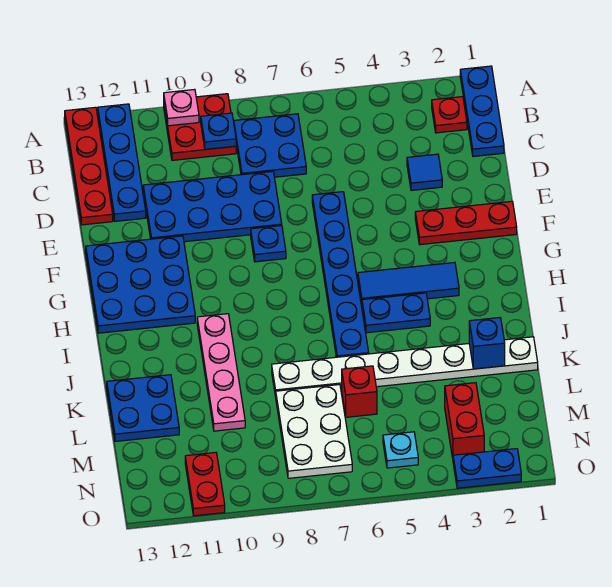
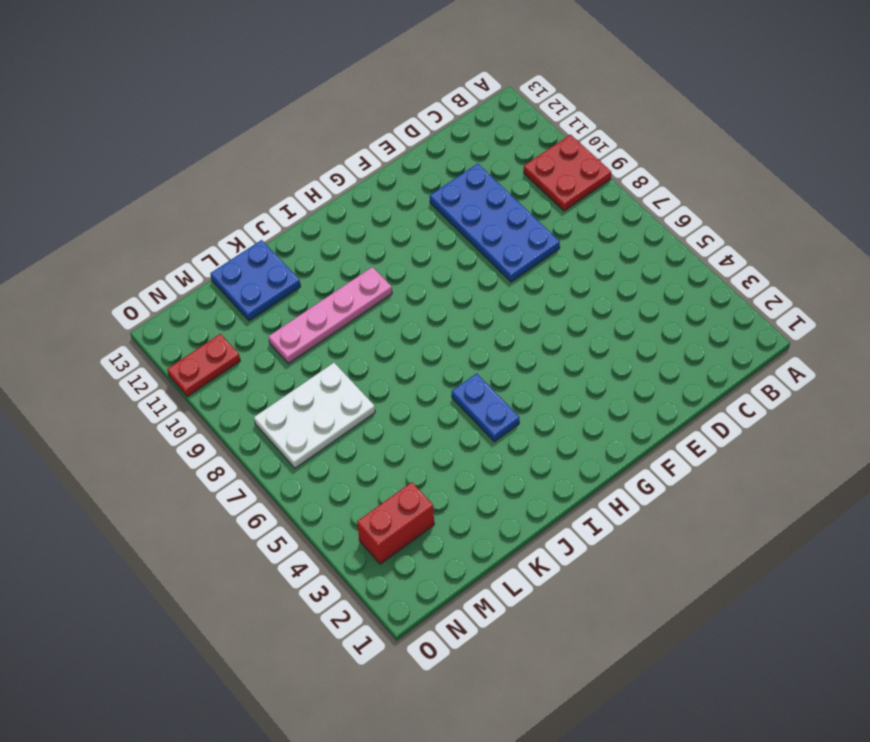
none -> blue 1x3 plate [460,66,504,156]
none -> blue 1x4 plate [98,104,146,221]
none -> red 1x4 plate [65,107,113,225]

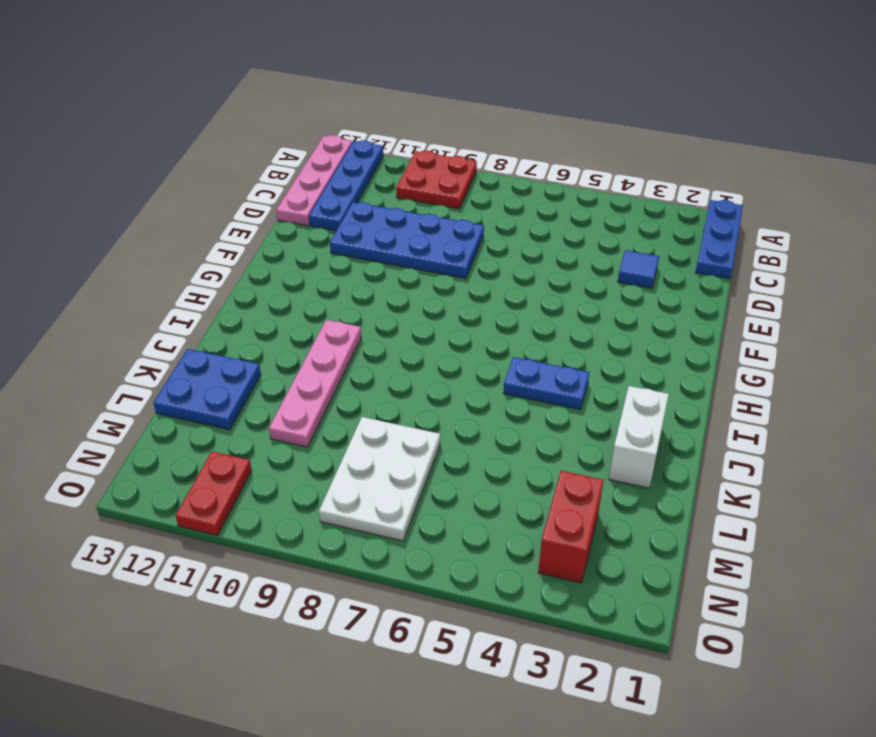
pink 1x4 plate [277,135,352,226] -> red 1x4 plate [65,107,113,225]
white 1x2 brick [609,386,669,488] -> white 1x8 plate [272,337,538,397]
none -> red 1x1 plate [432,97,467,133]
none -> blue 2x2 plate [234,114,306,177]
none -> blue 1x6 plate [312,192,369,357]

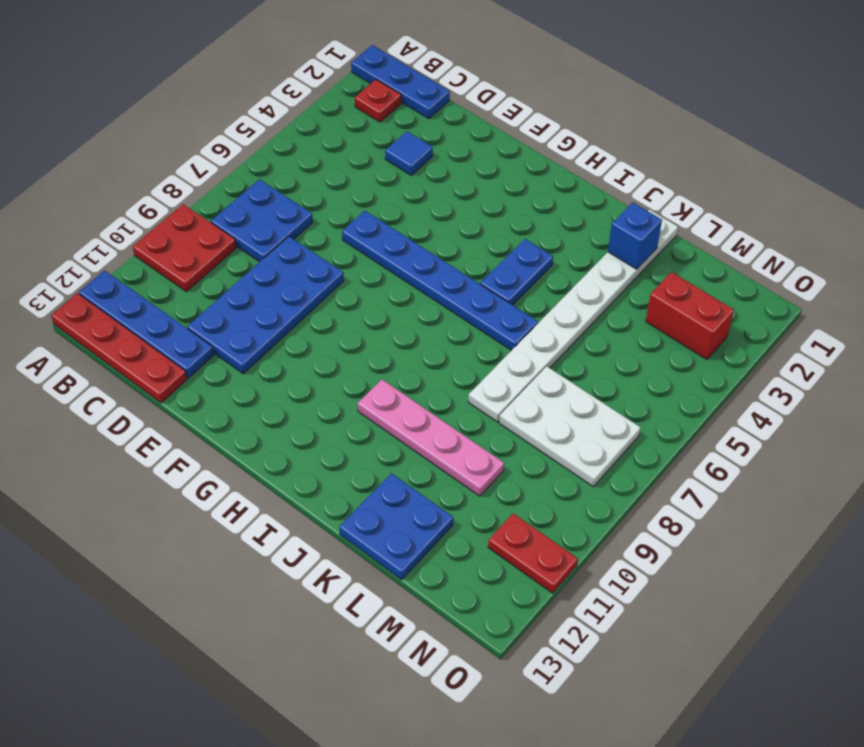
none -> red 1x3 plate [415,201,517,245]
none -> blue 1x1 plate [251,226,286,262]
none -> blue 3x3 plate [86,236,195,333]

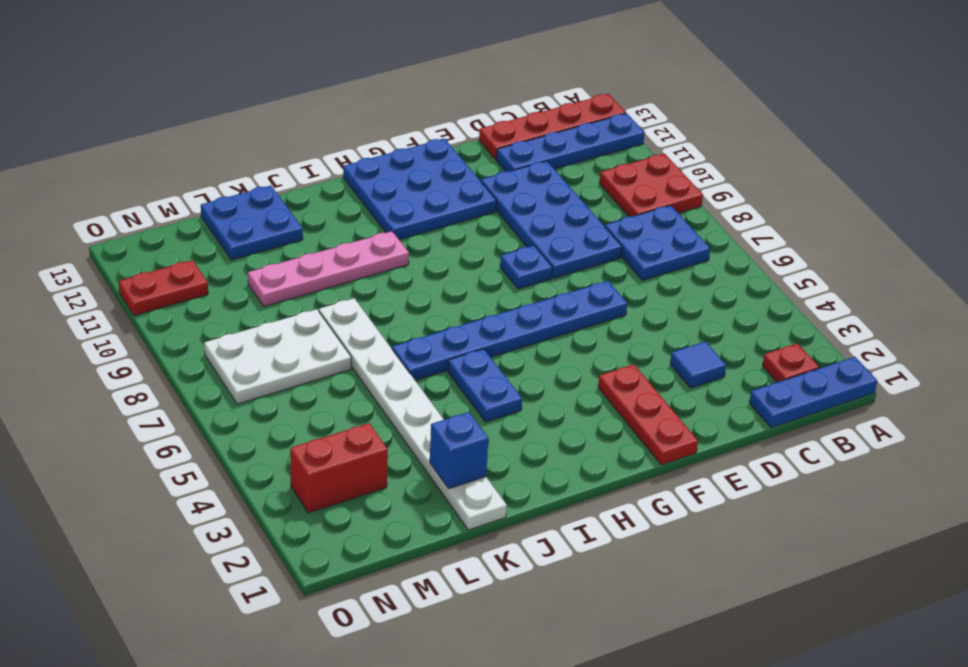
none -> blue 1x3 tile [358,262,459,304]
none -> red 1x1 brick [342,366,377,417]
none -> cyan 1x1 plate [383,432,418,468]

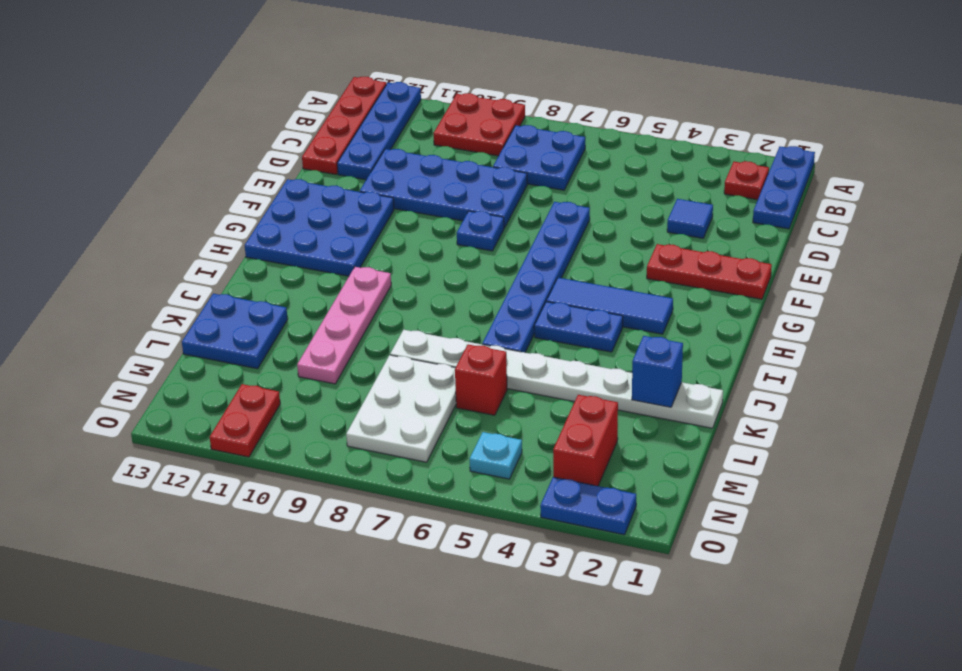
none -> pink 1x1 plate [164,89,199,126]
none -> blue 1x1 plate [201,113,236,149]

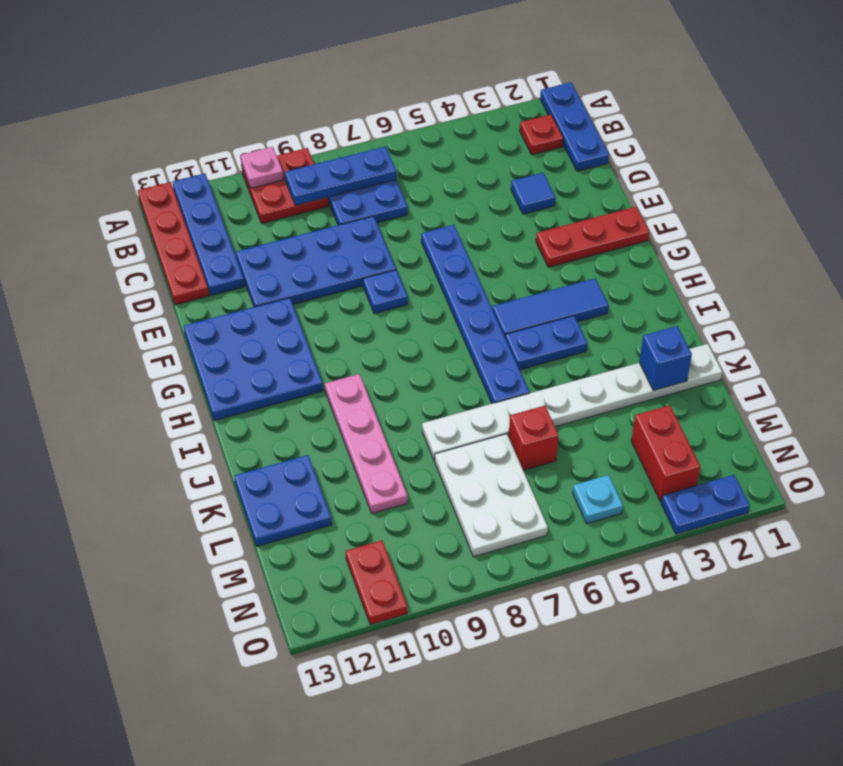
blue 1x3 plate [285,147,396,205] -> blue 1x1 plate [201,113,236,149]

